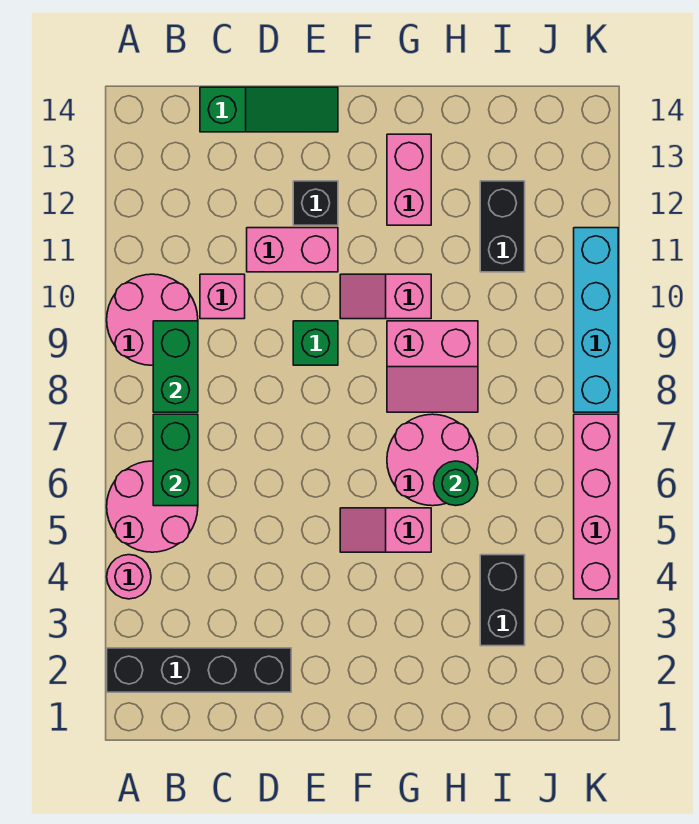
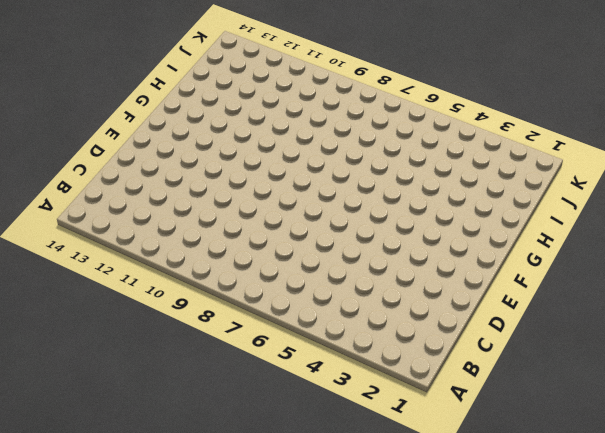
none -> black 1x4 brick [107,648,291,692]
none -> pink 1x1 round brick [107,555,151,599]
none -> pink 2x2 round brick [107,461,198,552]

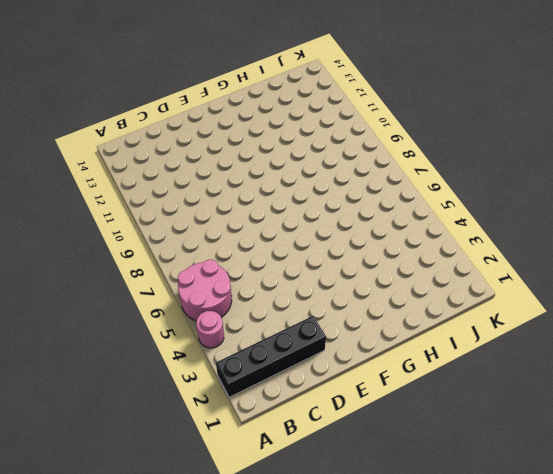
none -> pink 2x2 round brick [107,274,198,365]
none -> pink 1x1 brick [200,274,245,319]
none -> green 1x3 slope [200,87,338,132]

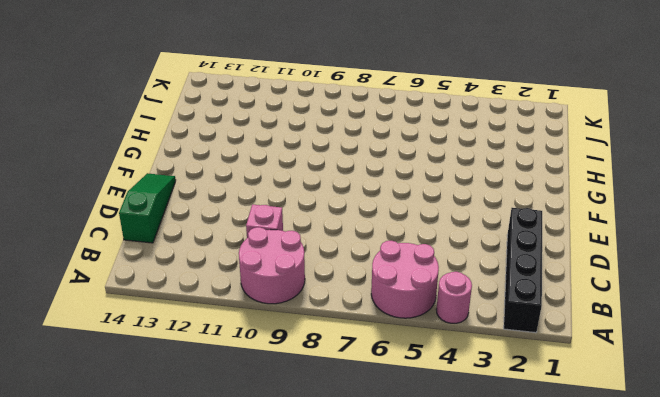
none -> pink 1x2 brick [247,228,338,272]
none -> green 1x1 brick [293,321,338,365]
none -> black 1x1 brick [293,181,338,225]

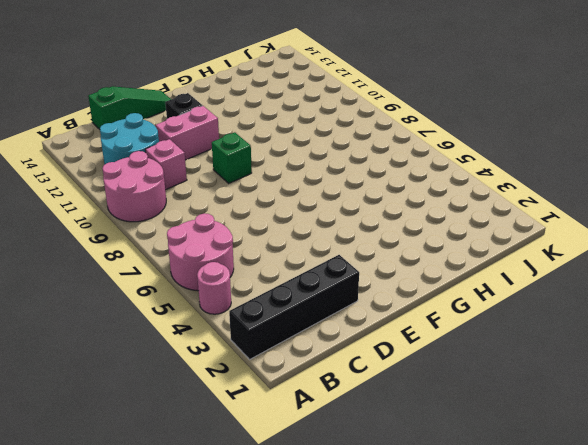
cyan 2x2 round brick [100,113,159,165] -> none
none -> pink 1x2 slope [340,508,431,552]
none -> pink 1x2 slope [340,274,431,319]
none -> pink 2x2 round brick [387,414,478,506]

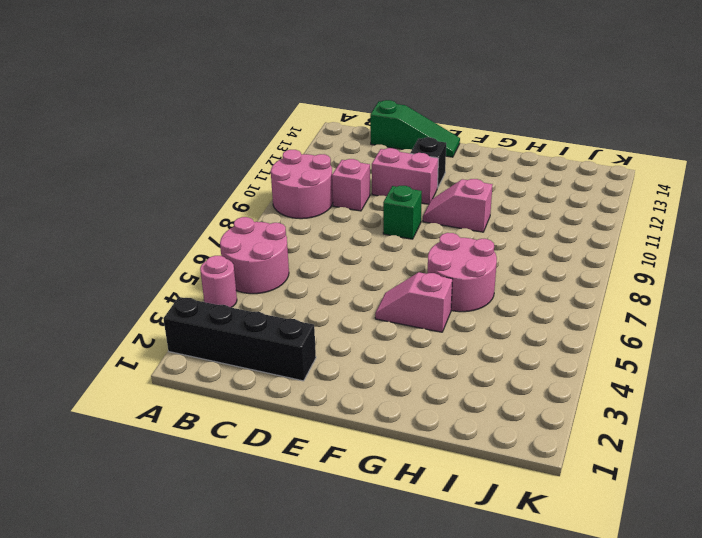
none -> pink 2x2 slope [387,321,478,412]
none -> pink 1x2 brick [387,134,431,225]
none -> black 1x2 brick [480,555,525,646]

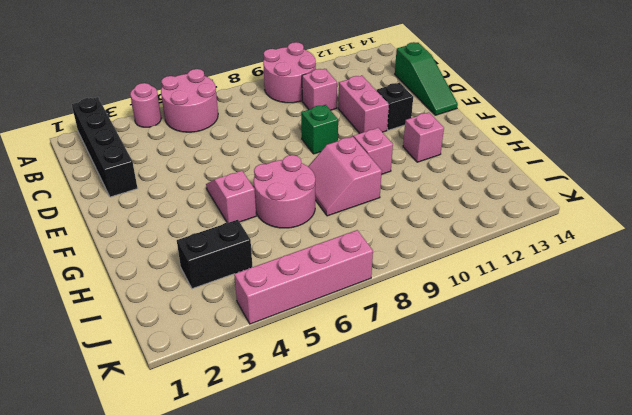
pink 1x1 brick [403,113,444,162] -> pink 1x2 brick [387,134,431,225]
none -> black 1x2 brick [480,181,525,272]
none -> cyan 1x4 brick [574,228,618,412]
none -> green 1x2 brick [153,414,198,506]

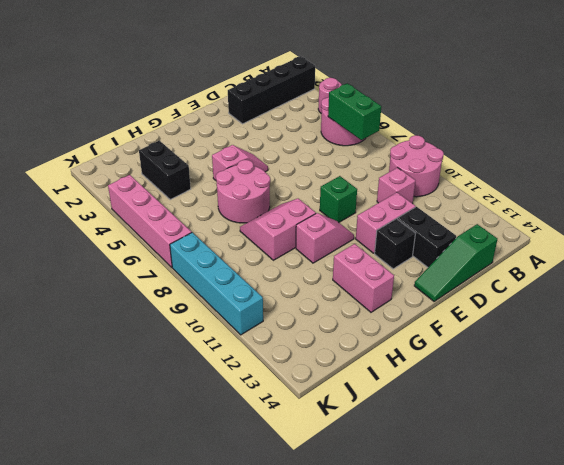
black 1x2 brick [397,207,456,267] -> black 1x2 brick moved to [480,181,525,272]
none -> green 1x2 brick [153,321,198,412]
none -> green 1x1 round brick [434,461,478,506]

